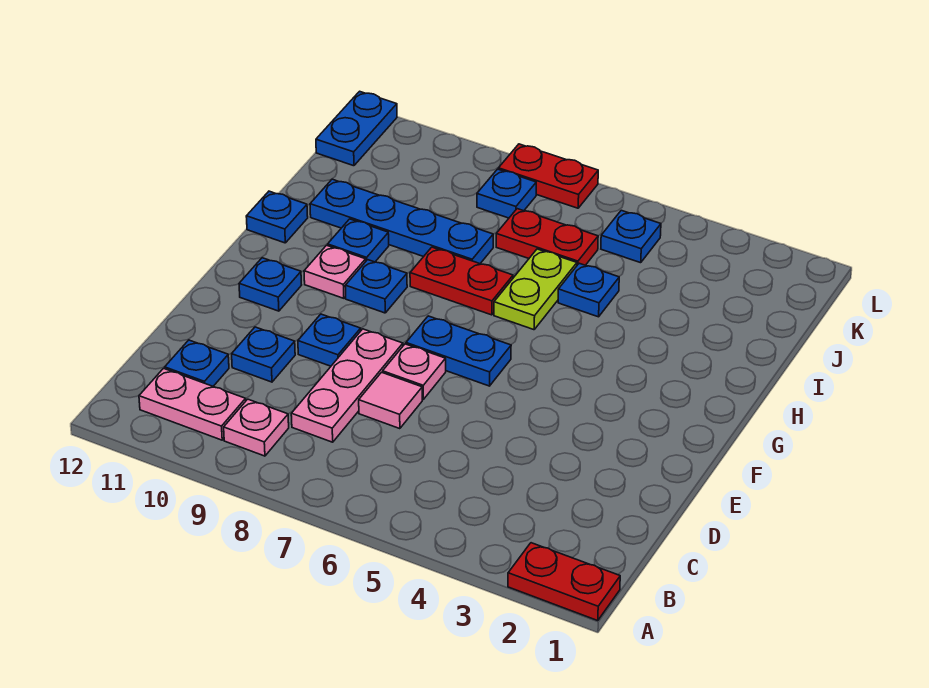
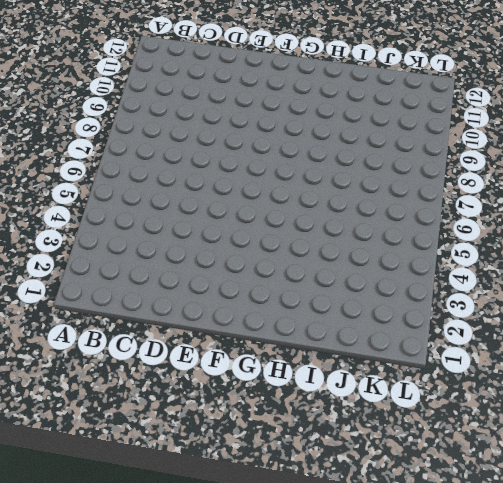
none -> red 1x2 plate [508,543,620,621]
none -> pink 1x1 plate [224,399,289,456]
none -> pink 1x2 plate [139,368,246,440]

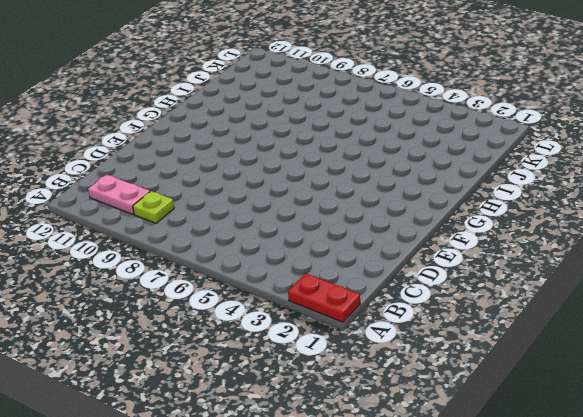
lime 1x1 plate [133,191,174,223] -> pink 1x1 plate [224,399,289,456]
none -> pink 1x3 plate [291,329,403,442]
none -> blue 1x1 plate [165,340,229,386]
none -> pink 1x1 tile [359,372,422,429]

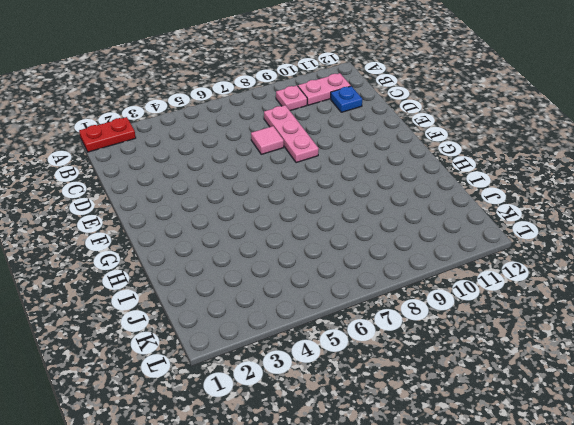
none -> blue 1x1 plate [232,327,295,382]
none -> pink 1x1 plate [383,344,446,399]
none -> blue 1x1 plate [298,314,361,366]

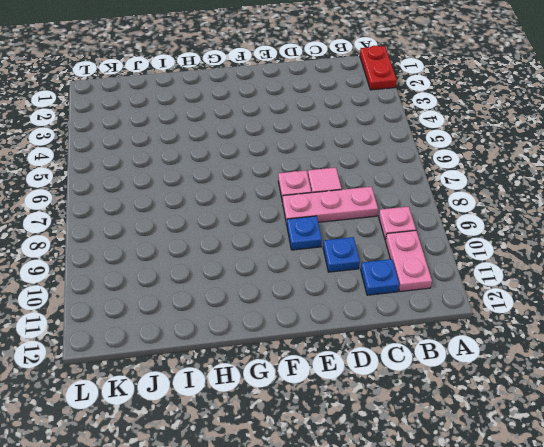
none -> blue 1x2 plate [406,316,511,386]
none -> blue 1x1 plate [239,258,301,311]
none -> blue 1x1 plate [345,260,407,313]

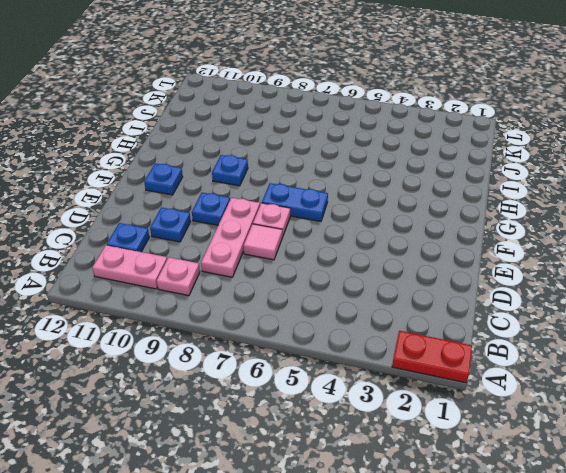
none -> pink 1x1 plate [304,245,366,298]
none -> lime 1x2 plate [494,249,577,330]
none -> red 1x2 plate [410,247,513,315]

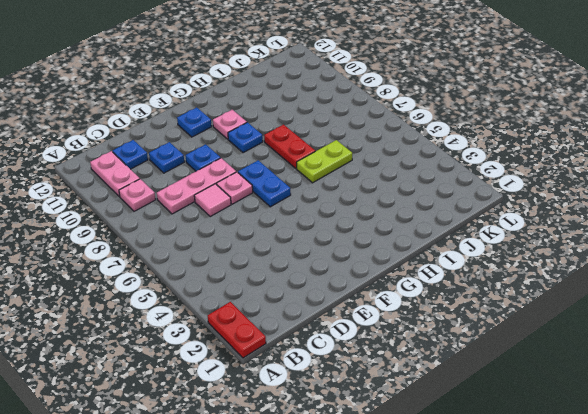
none -> blue 1x1 plate [328,219,389,262]
none -> blue 1x1 plate [246,191,308,243]
none -> blue 1x1 plate [558,263,619,317]

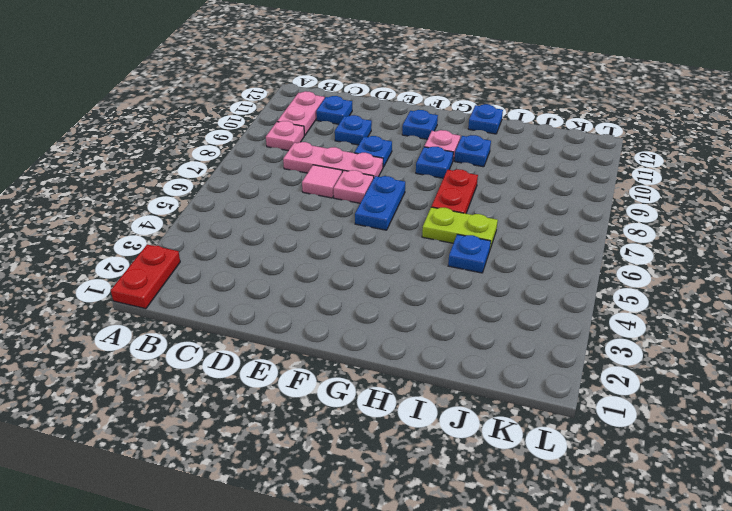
none -> blue 1x4 plate [310,179,493,264]
none -> red 1x2 plate [496,209,598,265]
none -> blue 1x1 plate [601,210,661,263]

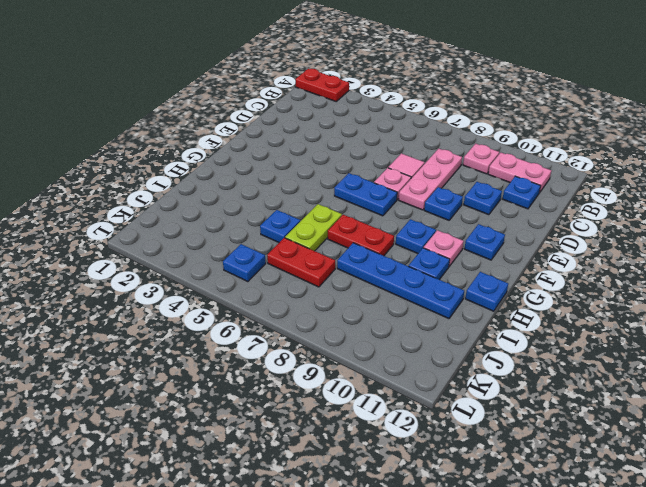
none -> blue 1x1 plate [477,169,536,218]
none -> blue 1x2 plate [316,91,397,166]
none -> red 1x2 plate [498,144,598,208]

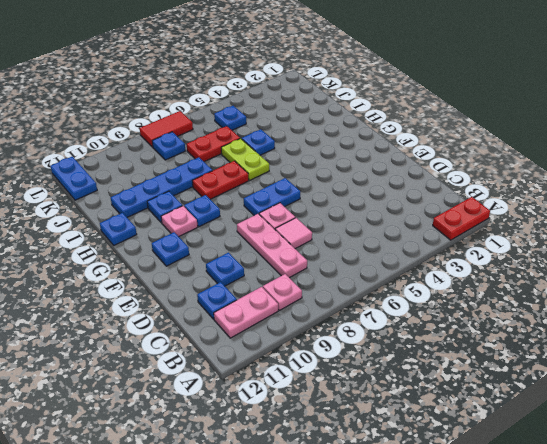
red 1x2 tile [140,111,193,147] -> red 1x2 plate [498,144,598,208]
none -> blue 1x1 plate [298,314,361,366]

